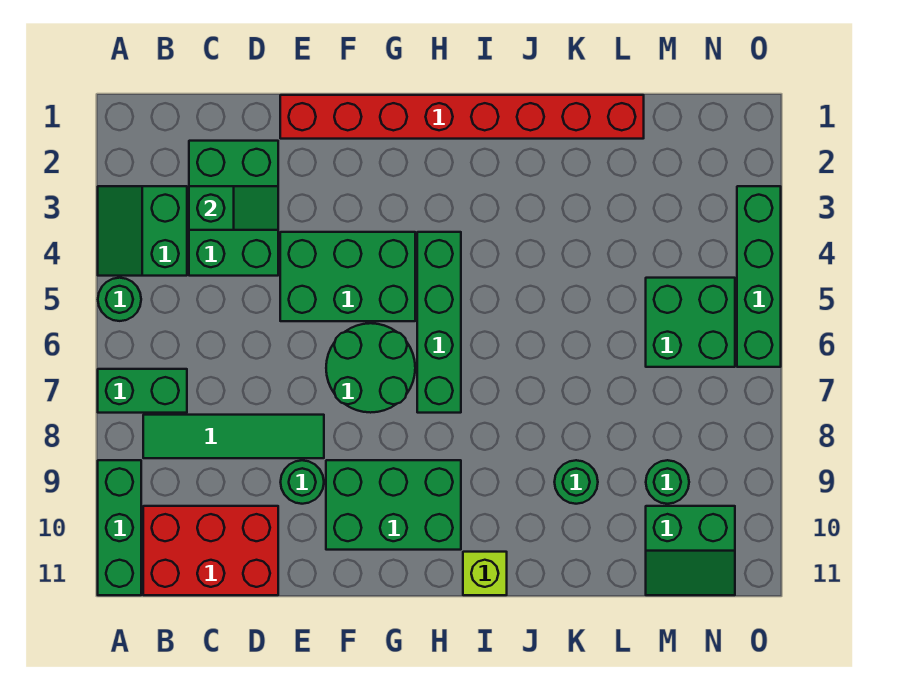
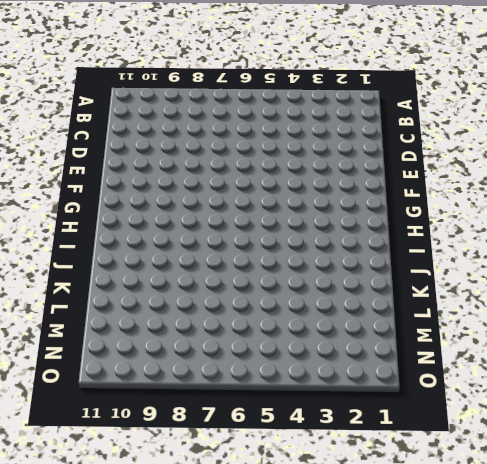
none -> green 2x2 slope [98,186,187,276]
none -> green 1x1 round brick [98,278,141,321]
none -> green 1x2 brick [98,369,187,413]

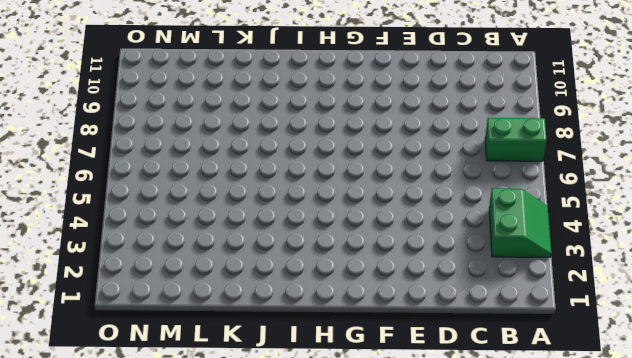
none -> green 1x1 round brick [98,278,141,321]
none -> green 1x3 brick [98,460,141,595]
none -> green 1x4 tile [143,415,324,458]

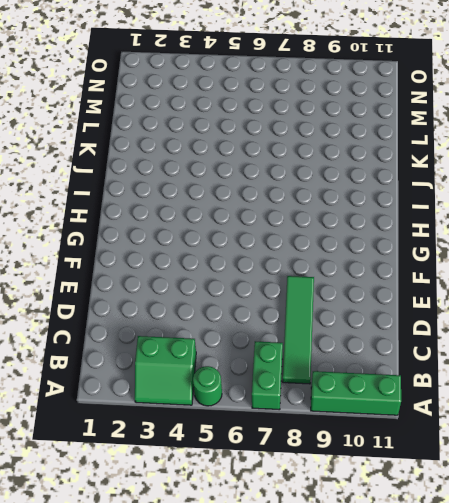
none -> red 2x3 brick [143,506,278,595]
none -> green 2x3 brick [189,141,278,276]
none -> red 1x8 brick [280,95,644,139]

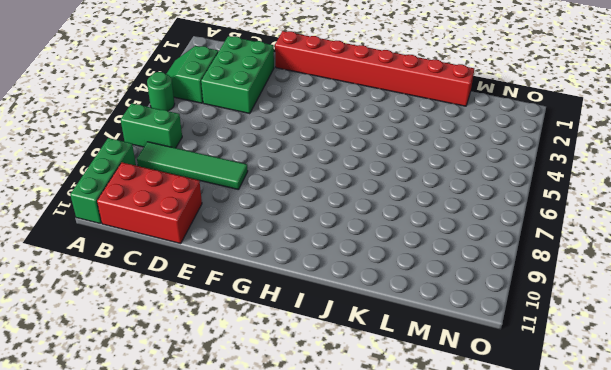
none -> green 2x3 brick [280,232,415,321]
none -> green 1x1 round brick [281,460,324,504]
none -> green 2x2 round brick [326,323,415,413]

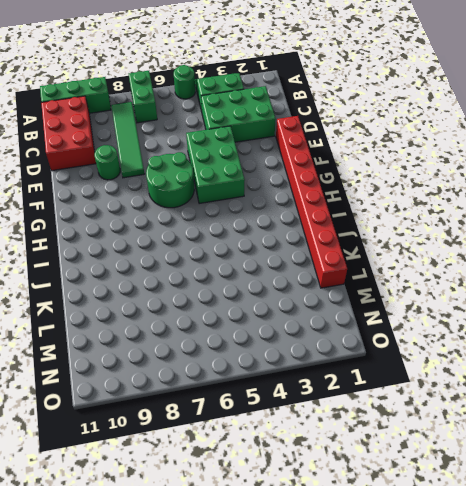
none -> green 2x3 brick [326,460,461,550]
none -> green 1x4 brick [417,232,461,413]
none -> lime 1x1 brick [463,552,507,595]

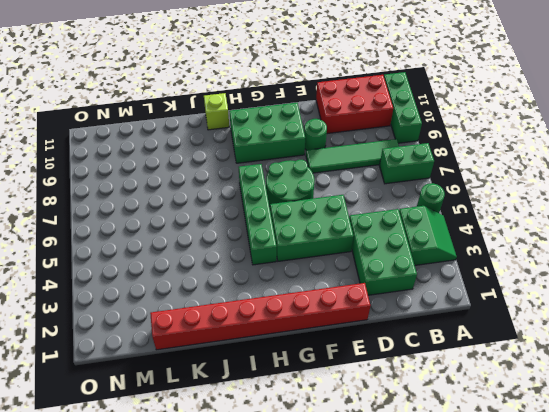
none -> green 1x1 round brick [555,460,598,504]
none -> green 2x2 brick [646,278,735,367]
none -> green 1x1 round brick [646,460,689,504]

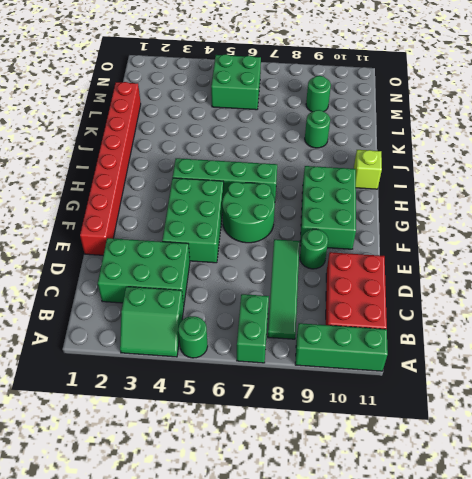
none -> green 2x2 slope [646,506,735,595]
none -> green 1x4 brick [737,186,781,367]
none -> green 1x2 slope [189,186,278,230]

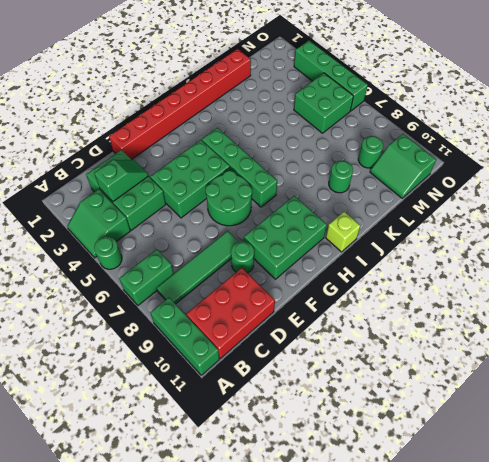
green 2x2 slope [370,134,436,198] -> green 2x2 slope turned to [646,506,735,595]

